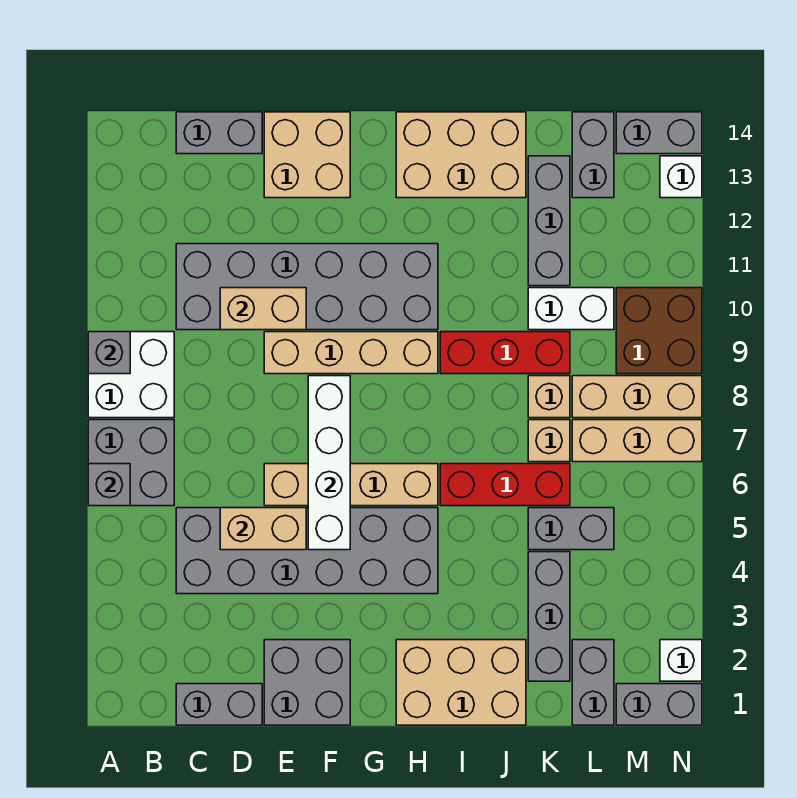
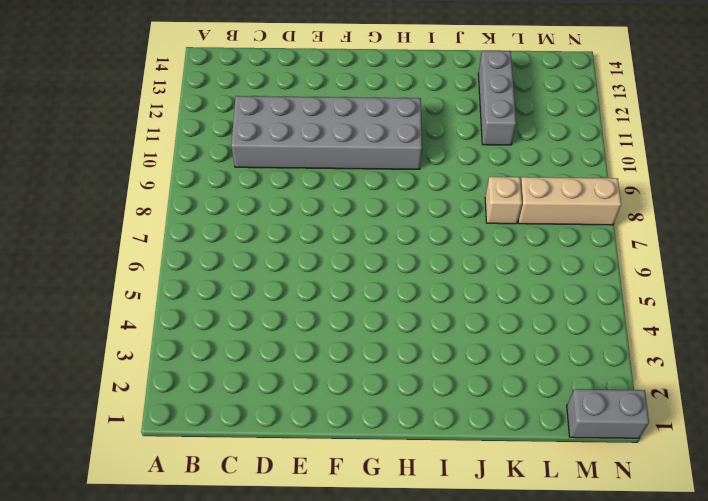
none -> grey 2x2 brick [88,420,174,506]
none -> white 2x2 brick [88,332,174,418]
none -> grey 1x2 brick [176,684,262,725]
none -> grey 2x6 brick [176,508,438,594]

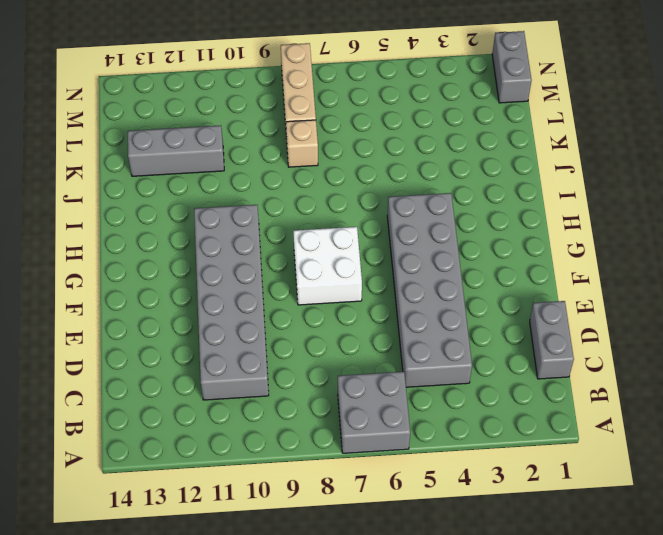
white 2x2 brick [293,227,362,305] -> white 2x2 brick moved to [88,332,174,418]
none -> grey 1x2 brick [176,112,262,154]
none -> grey 2x2 brick [264,640,350,725]
none -> tan 1x4 brick [264,464,438,506]
none -> tan 1x4 brick [264,332,438,374]

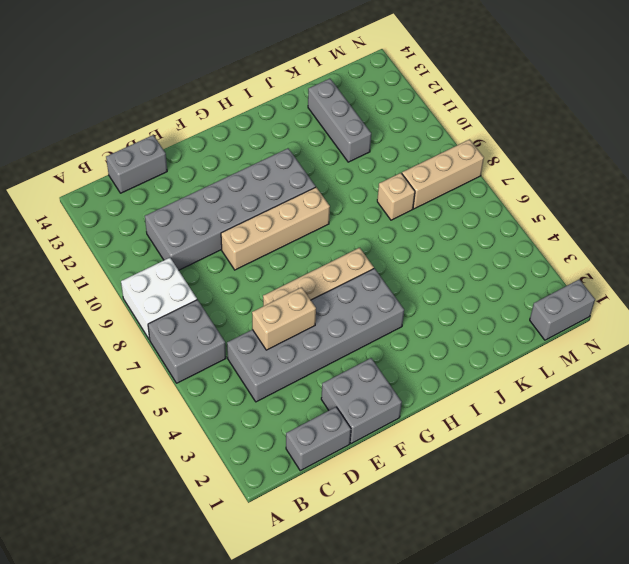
none -> tan 2x2 brick [264,112,350,198]
none -> tan 2x3 brick [396,640,526,725]
none -> tan 2x3 brick [396,112,526,198]
none -> red 1x3 brick [440,464,570,506]

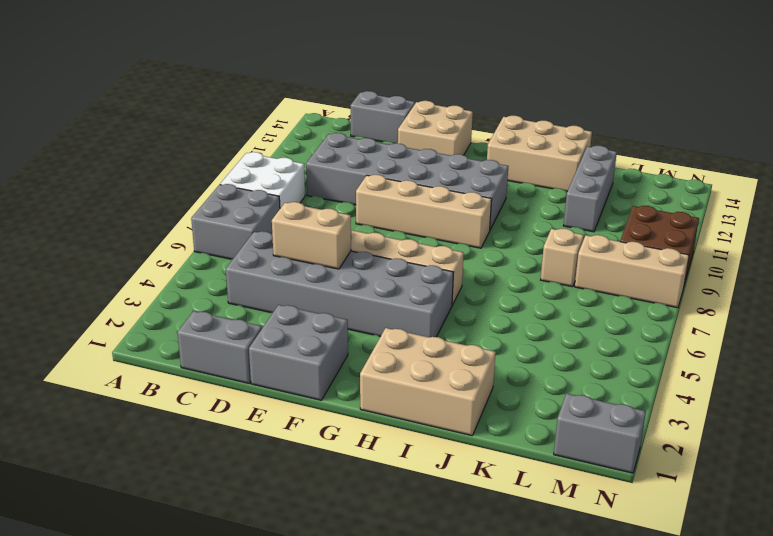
none -> red 1x3 brick [440,464,570,506]
none -> red 1x3 brick [440,332,570,374]
none -> grey 1x3 brick [528,552,570,681]
none -> grey 1x2 brick [528,508,614,550]

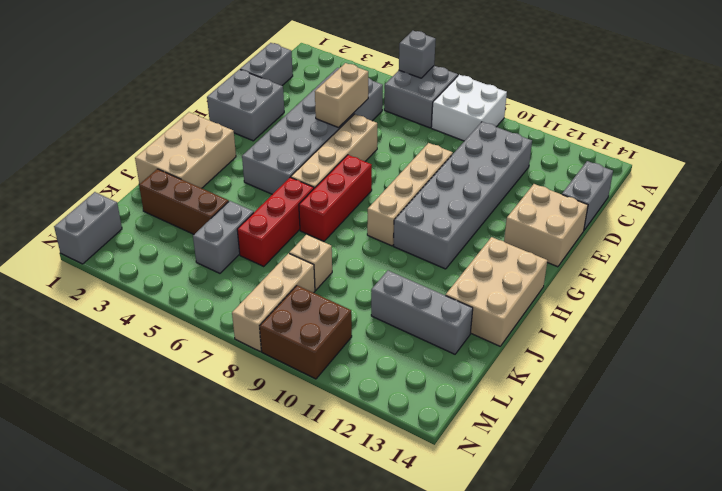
red 1x3 brick [299,155,372,241] -> red 1x3 brick moved to [440,332,570,374]
brown 1x3 brick [139,169,229,234] -> grey 1x3 brick [528,552,570,681]
none -> tan 1x1 brick [528,420,570,462]
none -> white 1x2 brick [528,288,614,330]
none -> grey 1x2 brick [572,640,614,725]
none -> tan 1x3 brick [572,420,702,462]

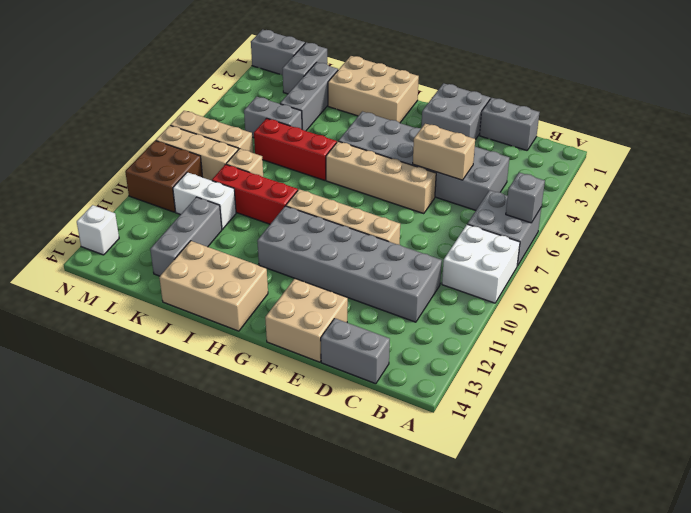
none -> tan 1x1 brick [528,420,570,462]
none -> grey 1x2 brick [572,112,614,198]
none -> grey 1x2 brick [616,112,702,154]
none -> white 1x1 brick [660,640,702,681]

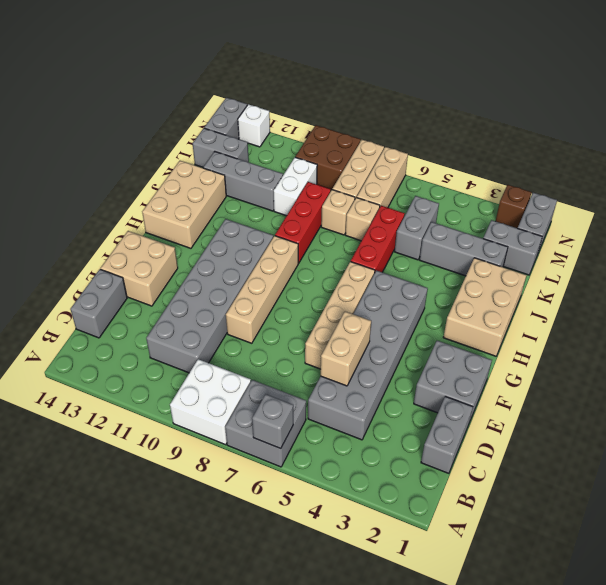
brown 1x1 brick [496,185,531,228] -> white 1x1 brick [660,640,702,681]
none -> grey 1x1 brick [88,332,130,374]
none -> tan 1x2 brick [220,288,306,330]
none -> white 1x4 brick [308,376,350,550]

